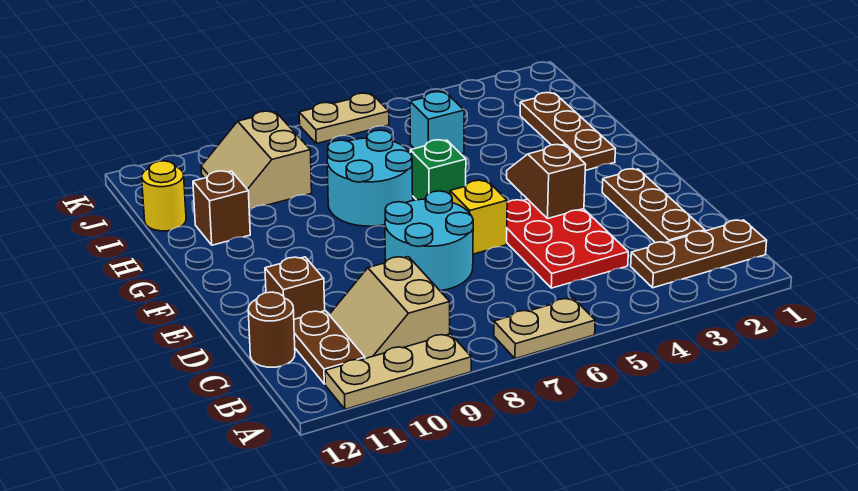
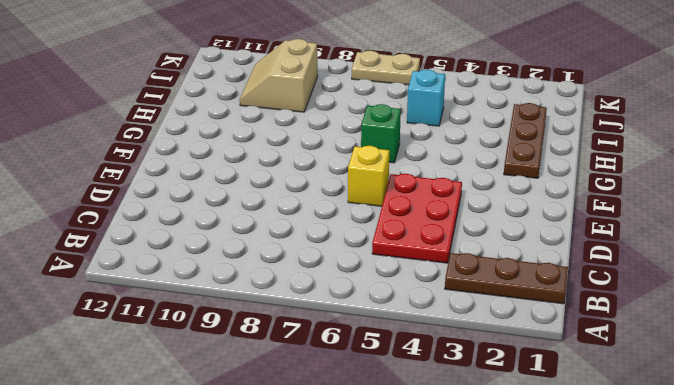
none -> tan 1x2 plate [494,298,595,359]
none -> tan 1x3 plate [325,334,471,409]
none -> tan 2x2 slope [329,257,450,359]

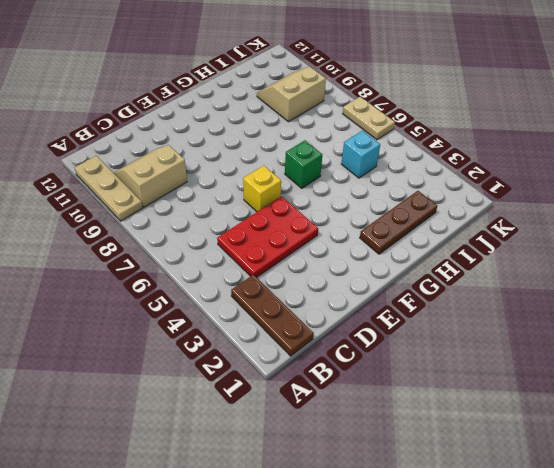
none -> tan 1x2 plate [494,298,595,359]
none -> brown 1x2 plate [294,311,365,384]
none -> brown 1x3 plate [602,169,705,243]

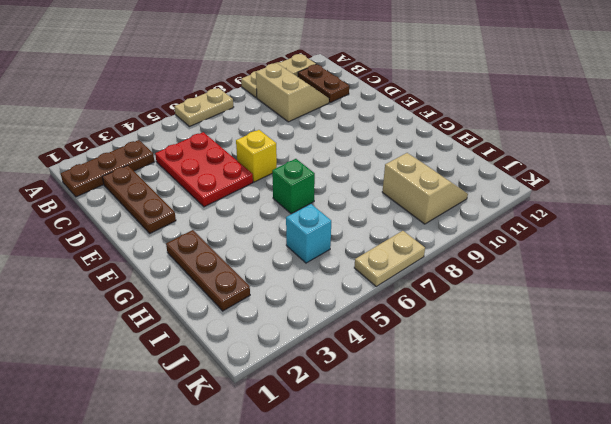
none -> brown 1x1 round brick [248,292,295,367]
none -> cyan 2x2 round brick [385,191,473,291]
none -> brown 1x1 brick [265,257,325,319]

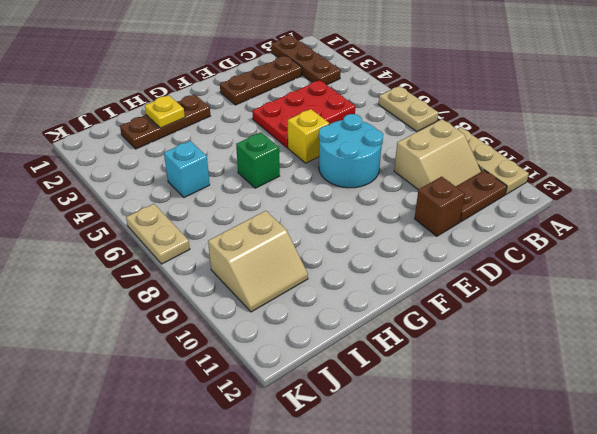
yellow 1x1 plate [145,95,185,128] -> none
none -> brown 1x1 round brick [248,292,295,367]
none -> cyan 2x2 round brick [327,130,413,226]
none -> brown 1x1 brick [193,171,250,245]

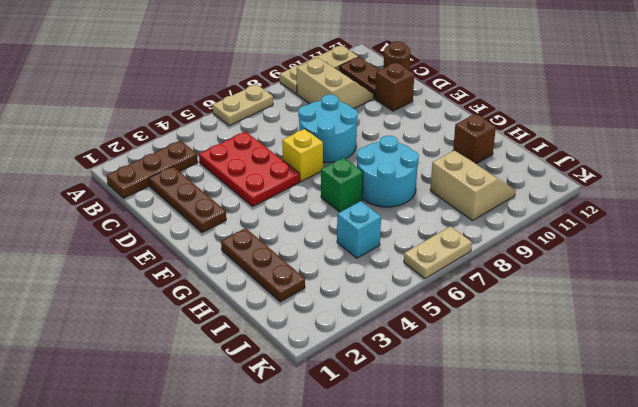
none -> yellow 1x1 round brick [142,161,186,231]
none -> brown 1x2 slope [507,144,586,219]

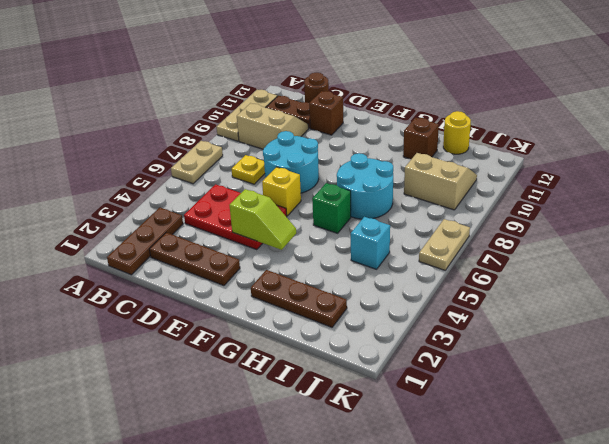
yellow 1x1 plate [232,155,265,184] -> none
lime 1x2 slope [230,189,296,250] -> brown 1x2 slope [507,144,586,219]

